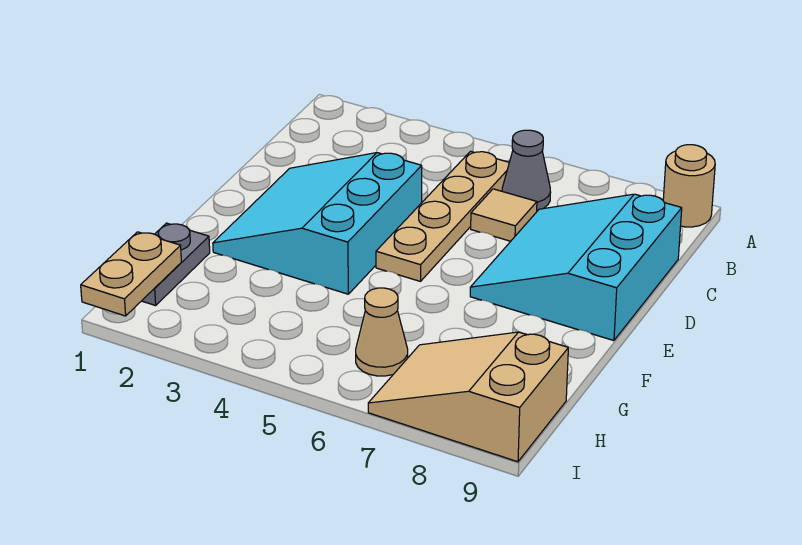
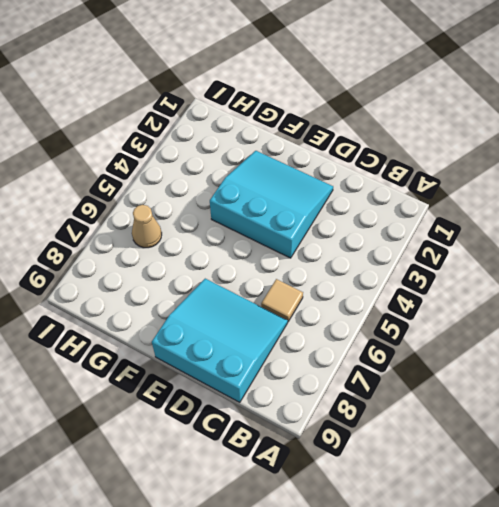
none -> tan 1x1 round brick [663,145,715,227]
none -> tan 1x4 plate [376,151,509,281]

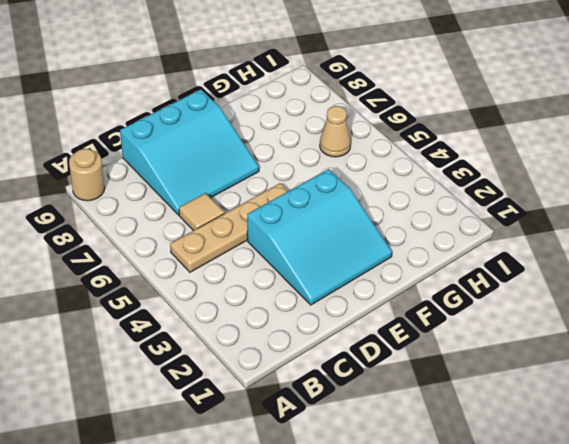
none -> grey 1x1 cone [502,130,551,211]
none -> grey 1x2 plate [142,223,210,306]

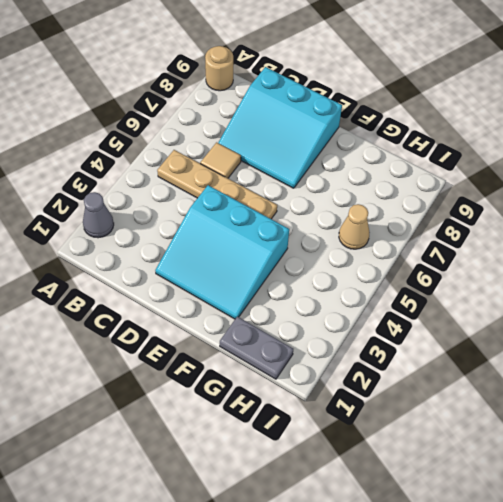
grey 1x1 cone [83,192,114,238] -> grey 1x1 cone moved to [502,130,551,211]
none -> tan 2x3 slope [368,332,568,462]
none -> tan 1x2 plate [81,232,181,316]

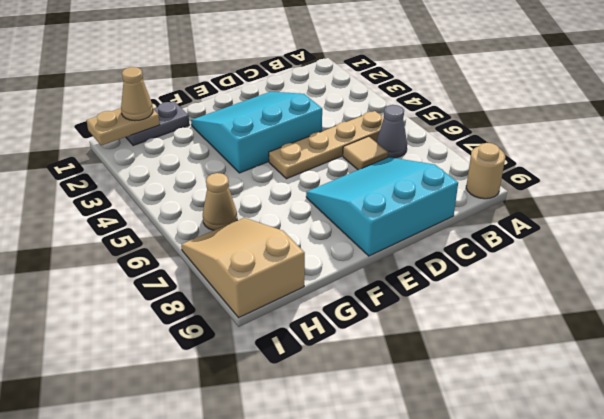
tan 1x1 cone [121,67,153,121] -> none

